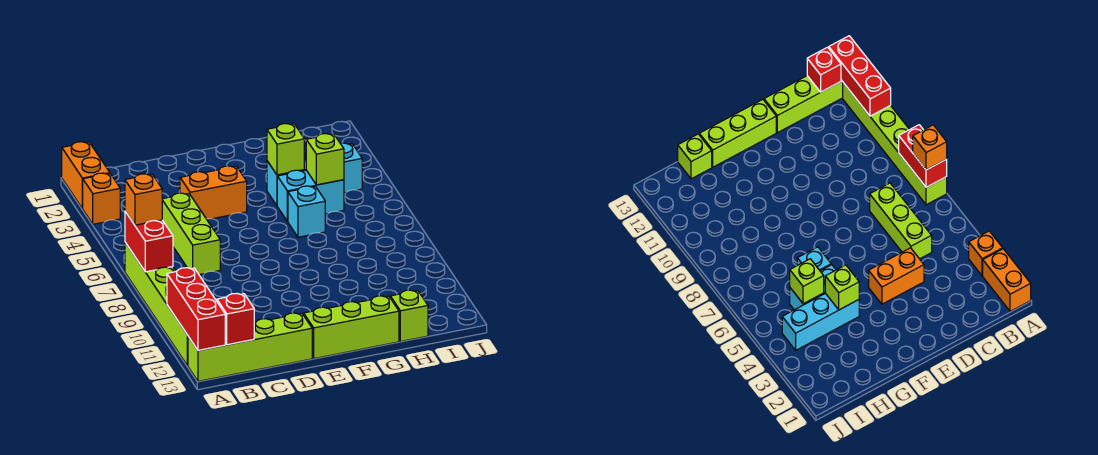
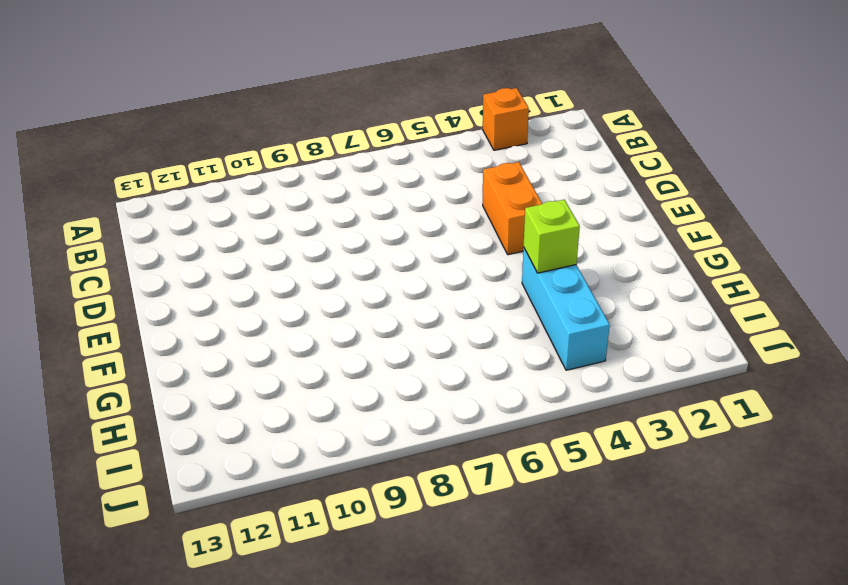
none -> orange 1x2 brick [62,142,110,208]
none -> lime 1x6 brick [125,242,188,366]
none -> lime 1x4 brick [188,313,312,381]

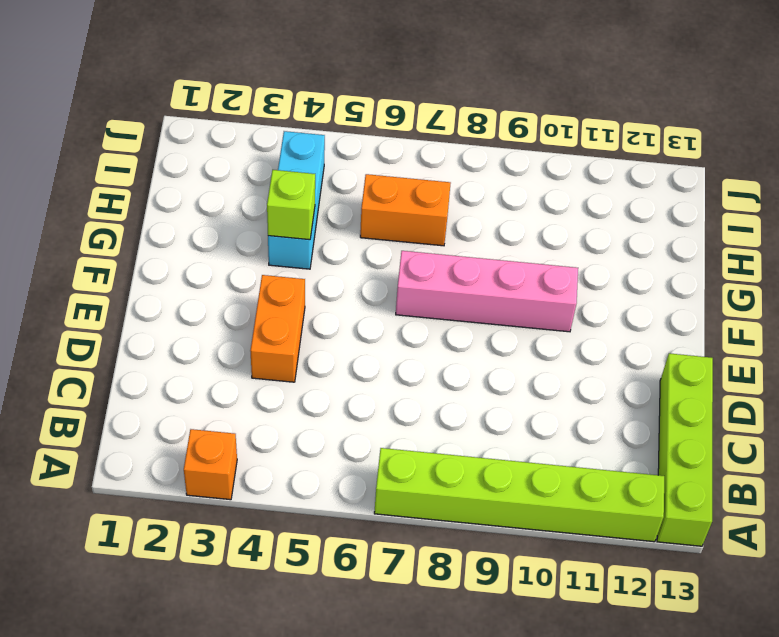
pink 1x4 brick [396,251,578,332] -> none
orange 1x2 brick [360,174,451,246] -> orange 1x2 brick moved to [62,142,110,208]
none -> lime 1x3 brick [162,193,220,275]
none -> lime 1x3 brick [304,296,399,359]
none -> cyan 1x2 brick [277,170,344,222]

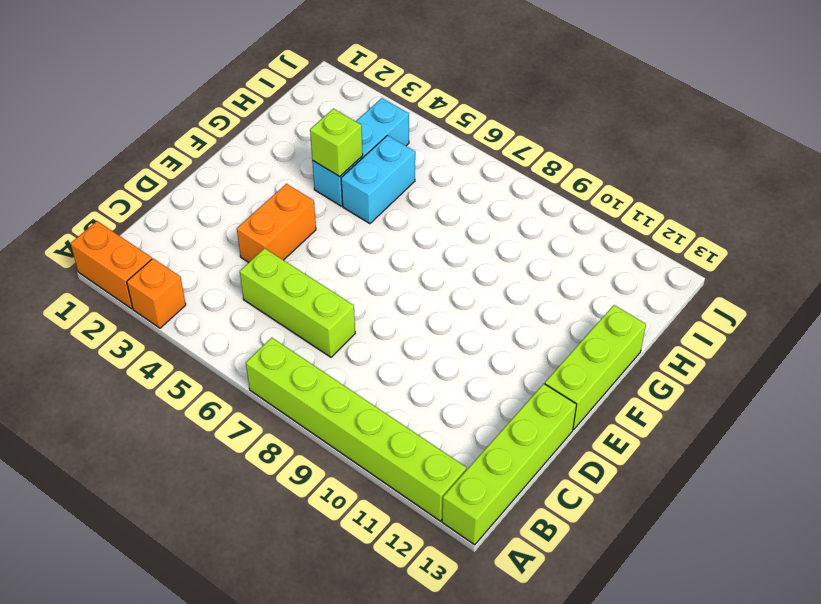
none -> cyan 1x1 brick [288,186,325,237]
none -> lime 1x1 brick [390,290,428,341]
none -> red 1x2 brick [125,211,173,272]

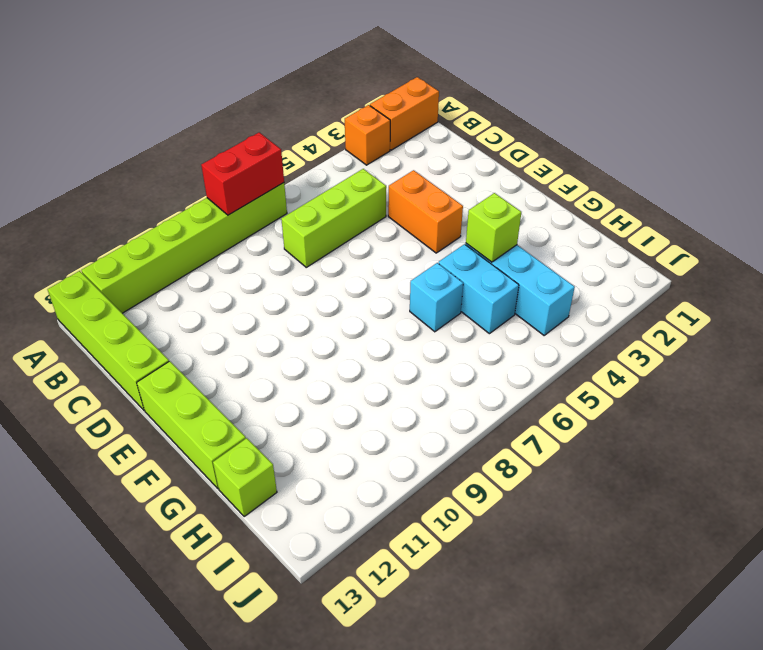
none -> red 1x3 brick [167,268,225,350]
none -> red 1x1 brick [217,294,254,345]
none -> lime 1x1 brick [306,134,344,185]

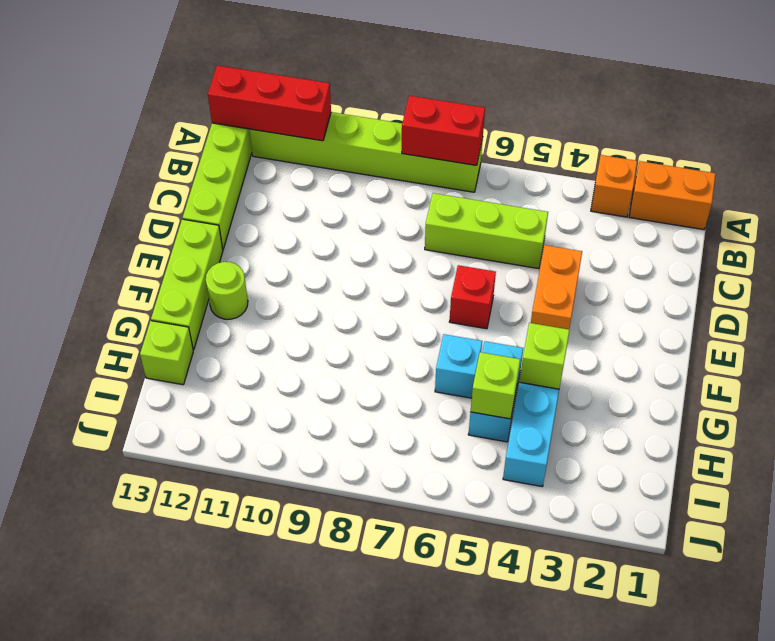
red 1x1 brick [449,265,496,329] -> red 1x1 brick moved to [217,294,254,345]
lime 1x1 round brick [206,262,248,319] -> none
none -> orange 1x1 brick [125,174,162,225]

